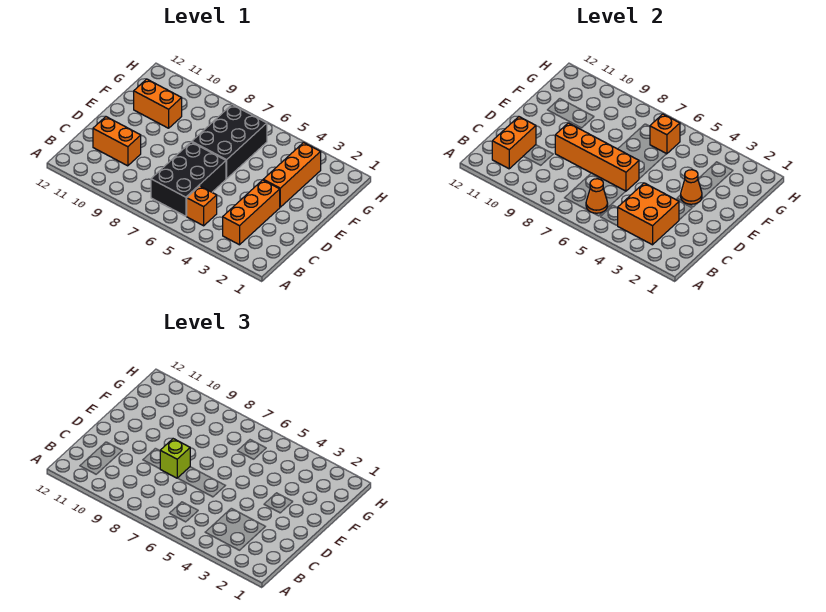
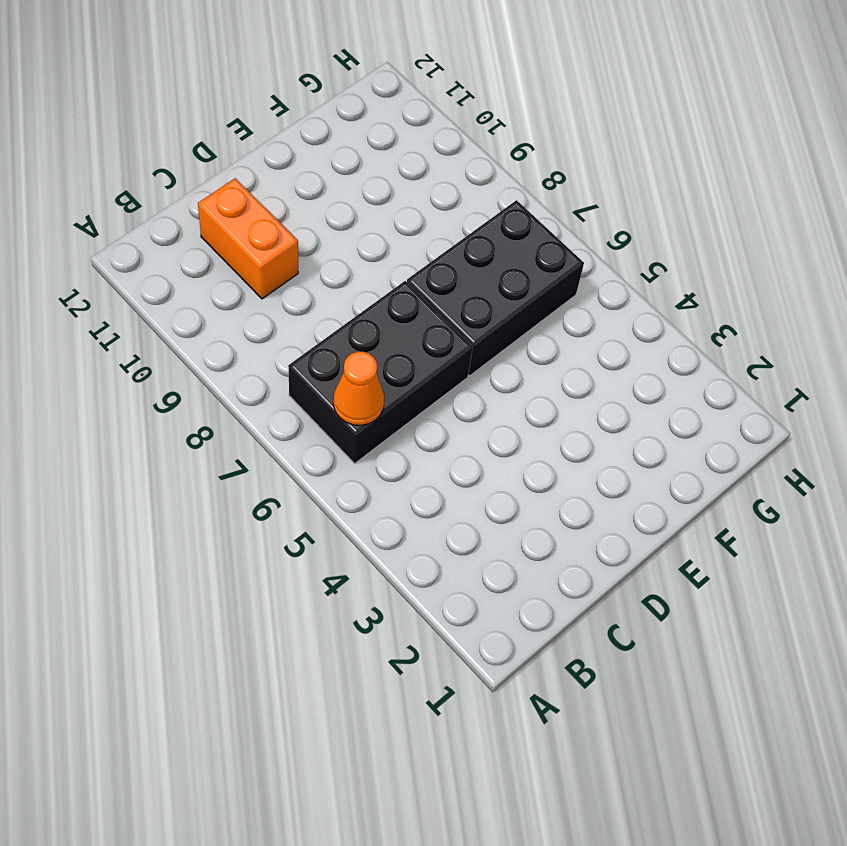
none -> orange 1x3 brick [223,180,280,245]
none -> orange 1x1 brick [187,186,217,226]
none -> orange 1x3 brick [263,142,321,207]

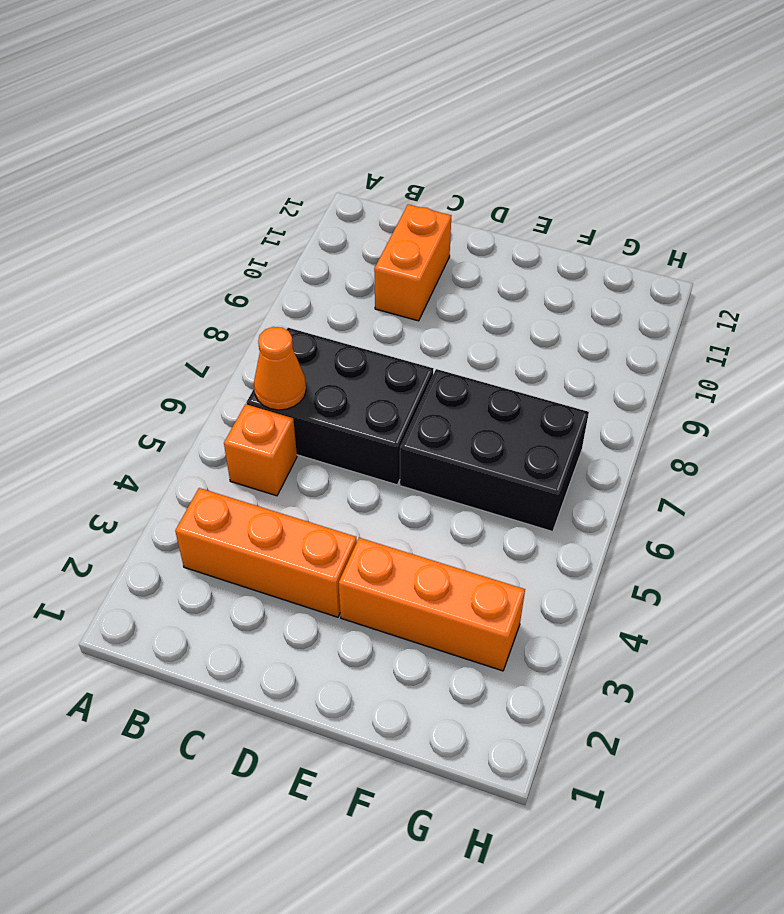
none -> orange 1x2 brick [134,79,182,128]
none -> orange 2x2 brick [618,183,679,245]
none -> orange 1x2 brick [492,117,536,169]

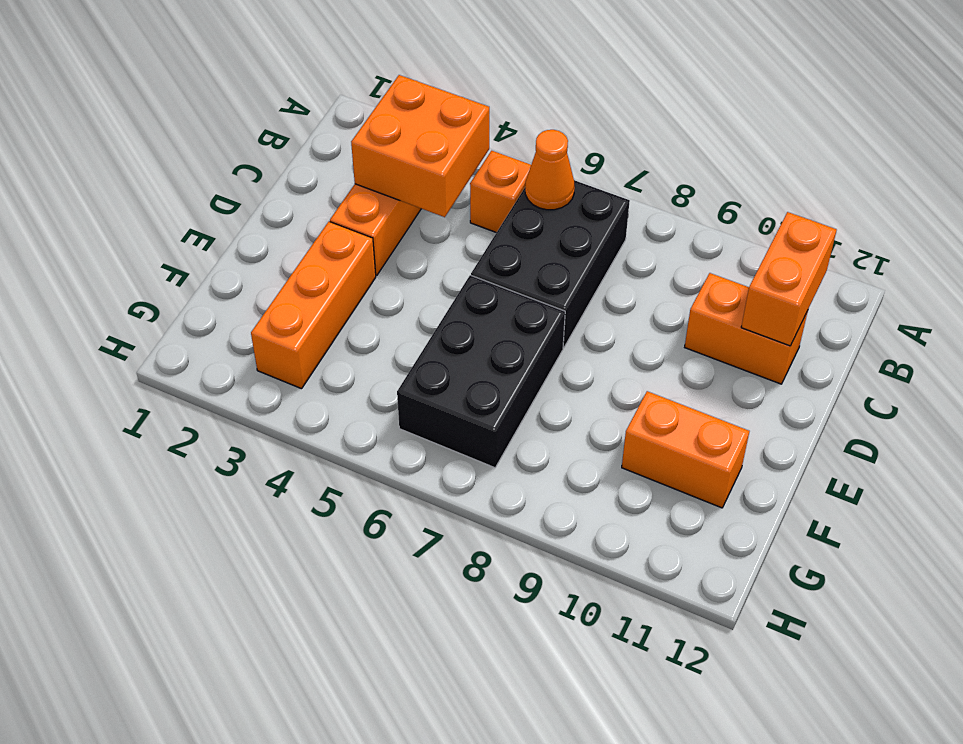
none -> orange 1x4 brick [555,123,639,191]
none -> orange 1x1 cone [681,170,702,204]
none -> orange 1x1 brick [650,114,680,154]

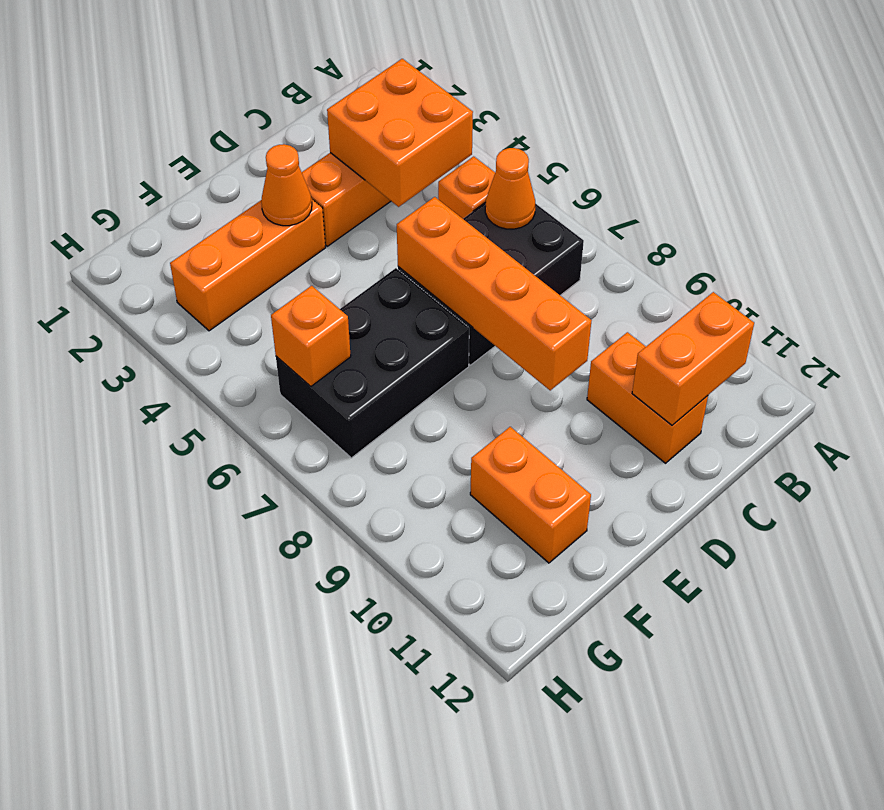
none -> lime 1x1 brick [160,439,190,478]

